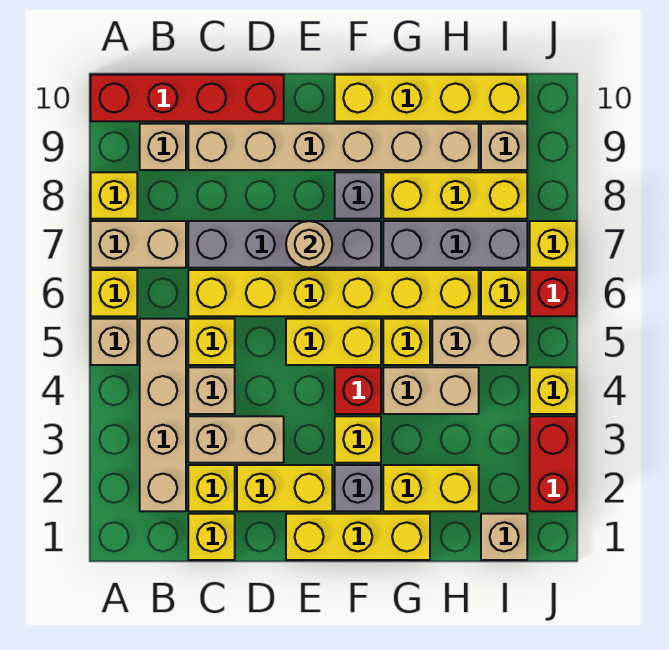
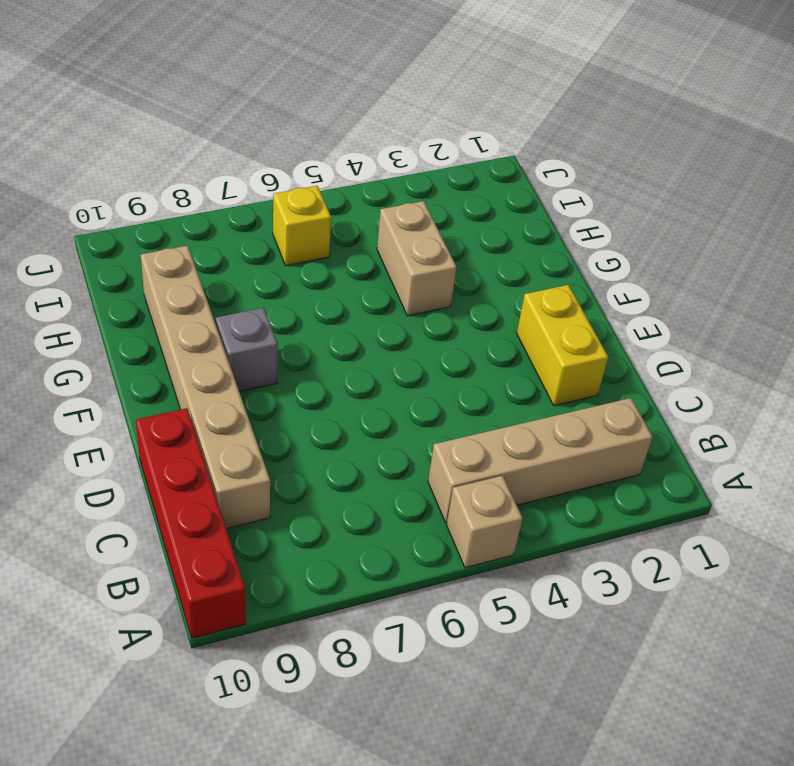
none -> yellow 1x1 brick [91,270,137,316]
none -> tan 1x2 brick [91,221,186,268]
none -> yellow 1x1 brick [91,172,137,219]
none -> tan 1x1 brick [140,124,186,170]

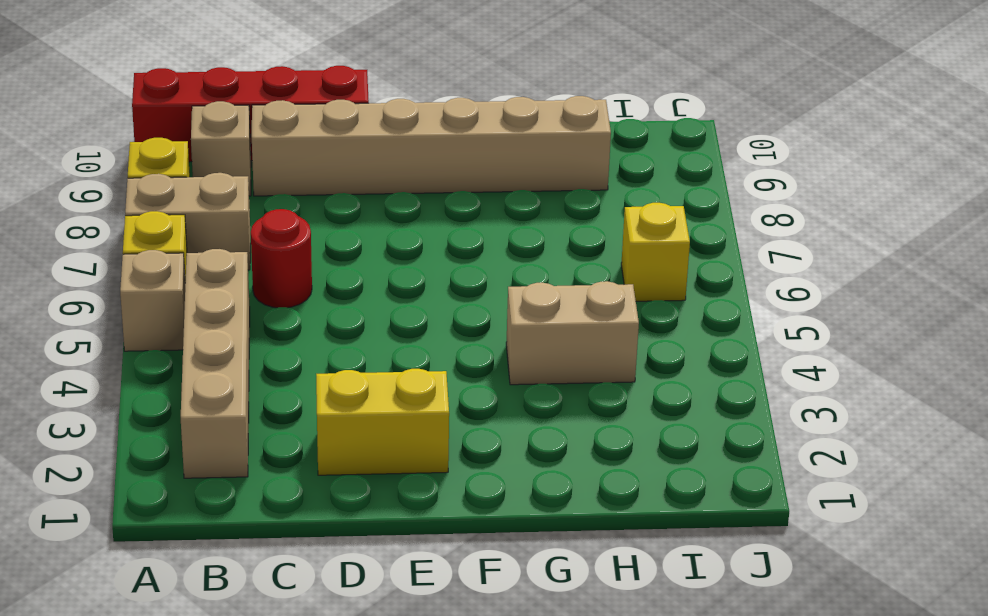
red 1x1 round brick [251,209,312,308] -> yellow 1x6 brick [188,270,479,316]
none -> yellow 1x1 brick [188,514,235,560]
none -> yellow 1x1 brick [188,465,235,511]
none -> tan 1x2 brick [188,416,284,463]
none -> tan 1x1 brick [188,367,235,414]

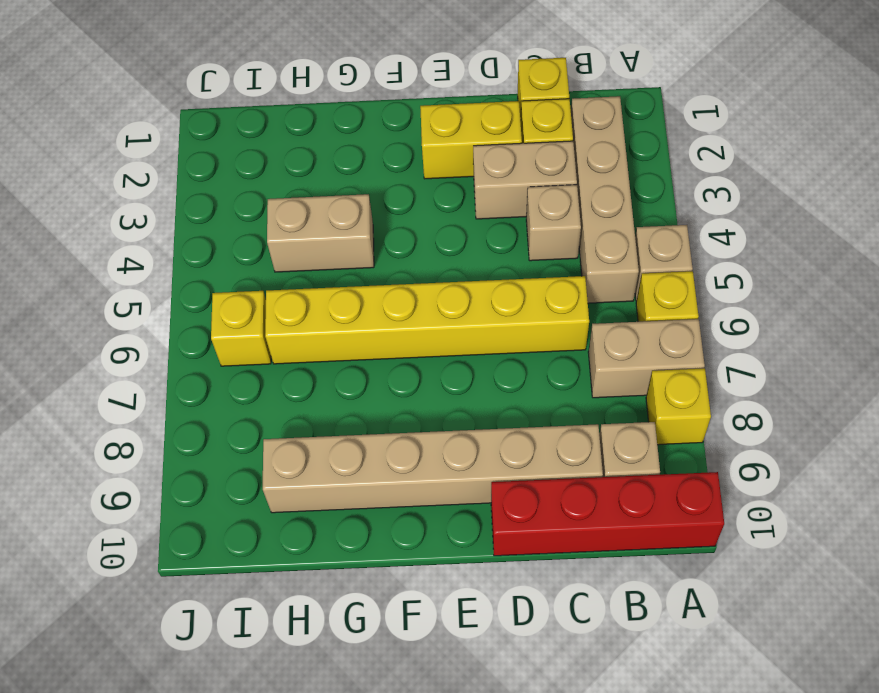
none -> yellow 1x1 brick [188,319,235,365]
none -> grey 1x4 brick [188,221,381,268]
none -> yellow 1x3 brick [286,514,430,560]
none -> yellow 1x2 brick [286,319,381,365]

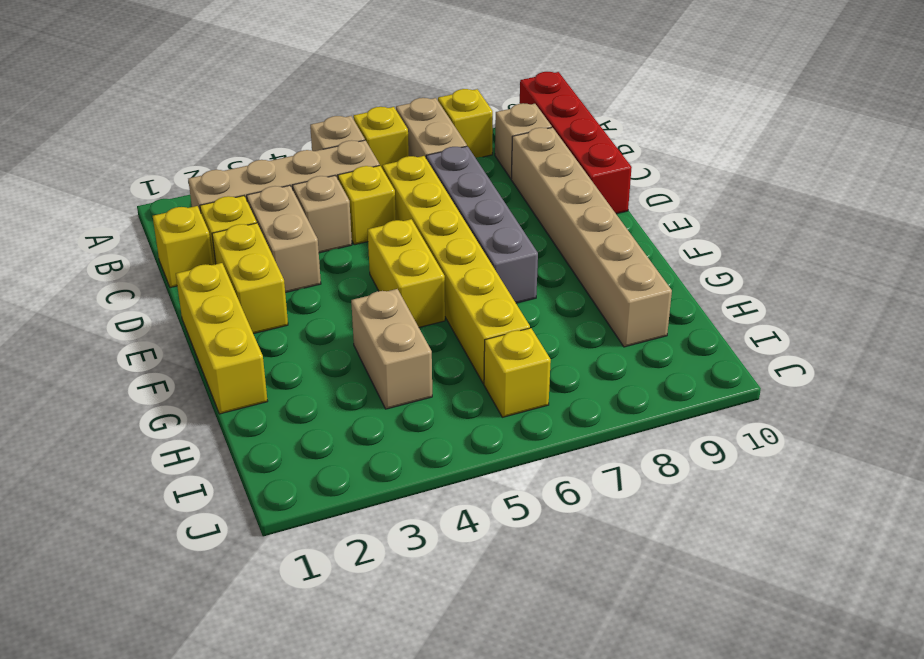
none -> grey 1x1 brick [335,465,381,511]
none -> yellow 1x1 brick [335,416,381,463]
none -> red 1x1 brick [335,367,381,414]
none -> grey 1x1 brick [335,172,381,219]

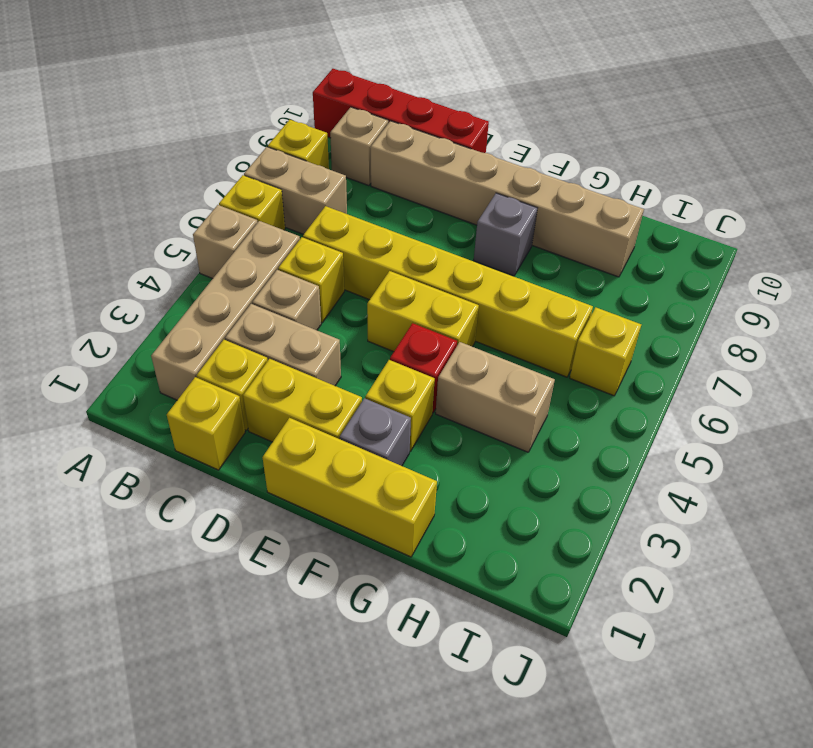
none -> grey 1x4 brick [188,221,381,268]
none -> yellow 1x4 brick [335,75,527,121]
none -> yellow 1x2 brick [383,465,479,511]
none -> yellow 1x1 brick [383,319,430,365]

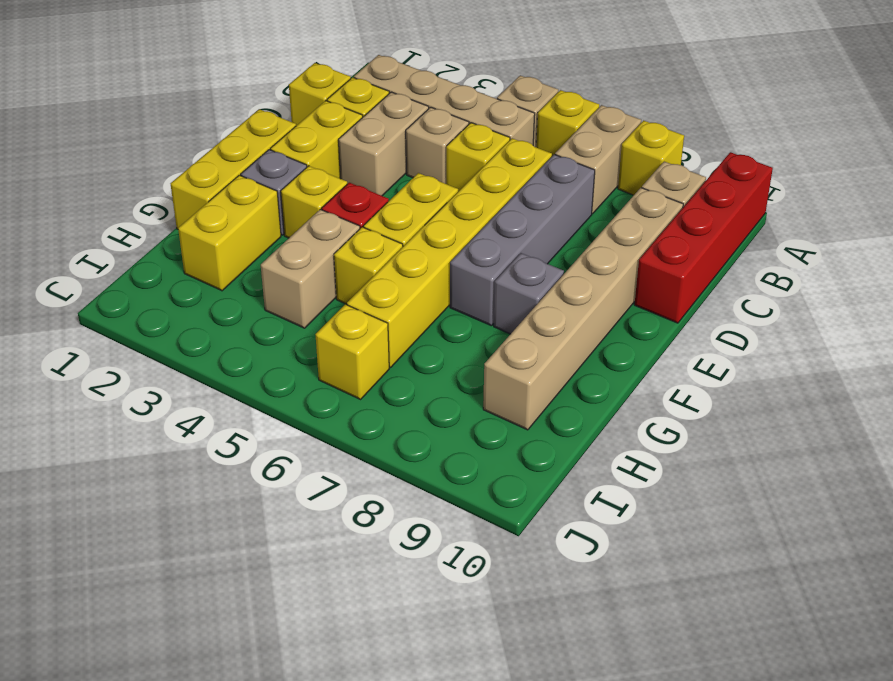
none -> yellow 1x4 brick [335,75,527,121]
none -> grey 1x3 brick [383,221,527,268]
none -> yellow 1x3 brick [383,172,527,219]
none -> tan 1x2 brick [432,319,527,365]

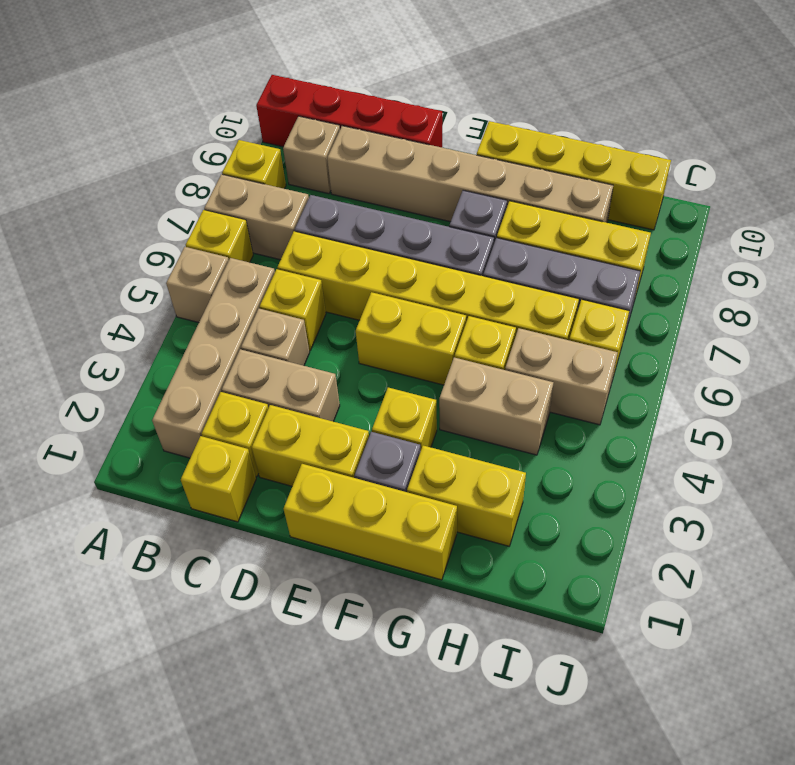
none -> red 1x1 brick [335,367,381,414]
none -> tan 1x1 brick [481,514,527,560]
none -> tan 1x1 brick [481,124,527,170]
none -> red 1x2 brick [530,416,576,511]

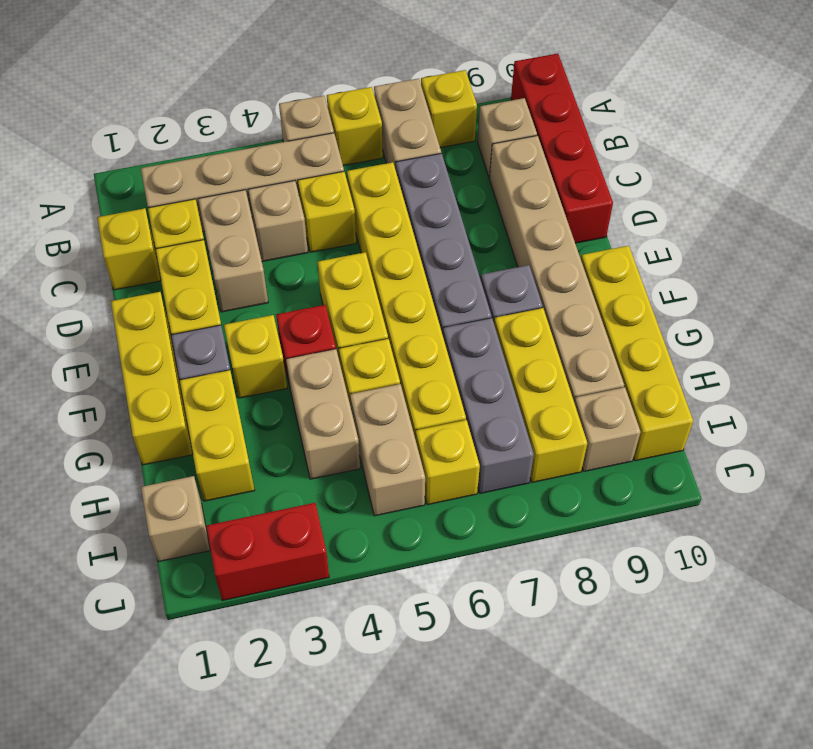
none -> yellow 1x1 brick [530,367,576,414]
none -> red 1x1 brick [530,270,576,316]
none -> yellow 1x1 brick [530,221,576,268]
none -> tan 1x1 round brick [286,221,332,268]

